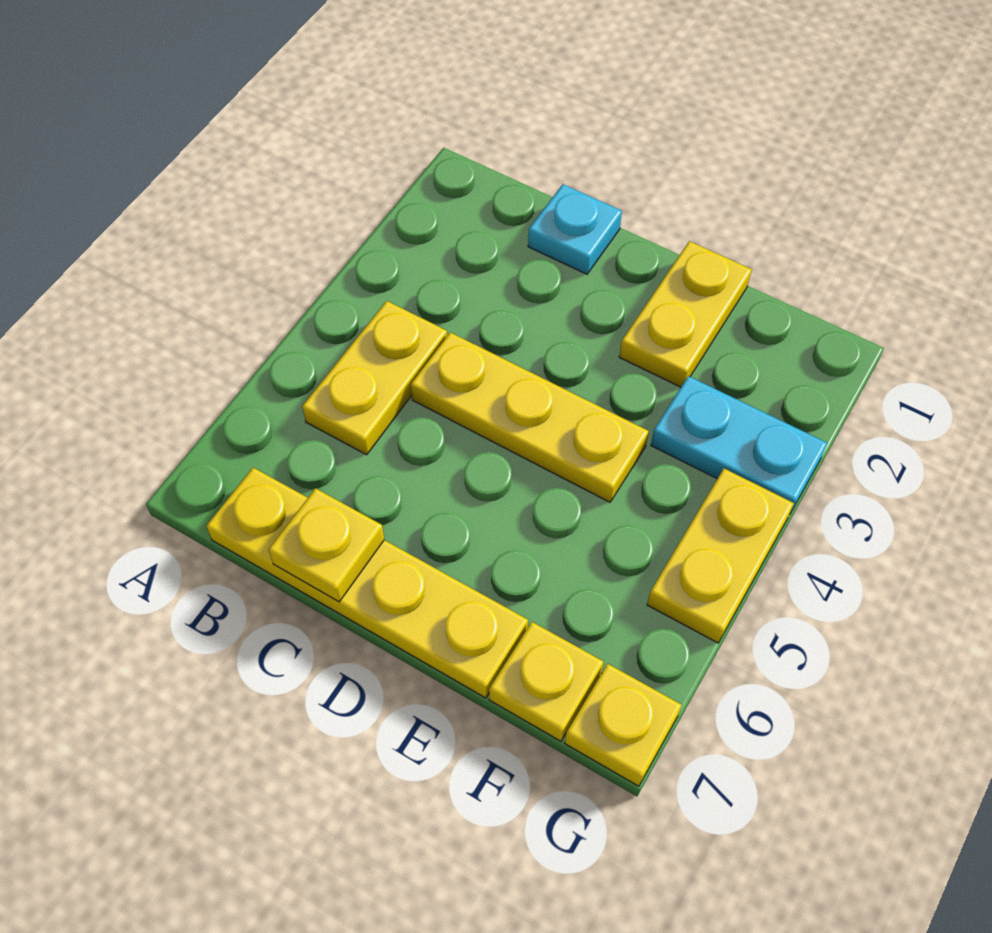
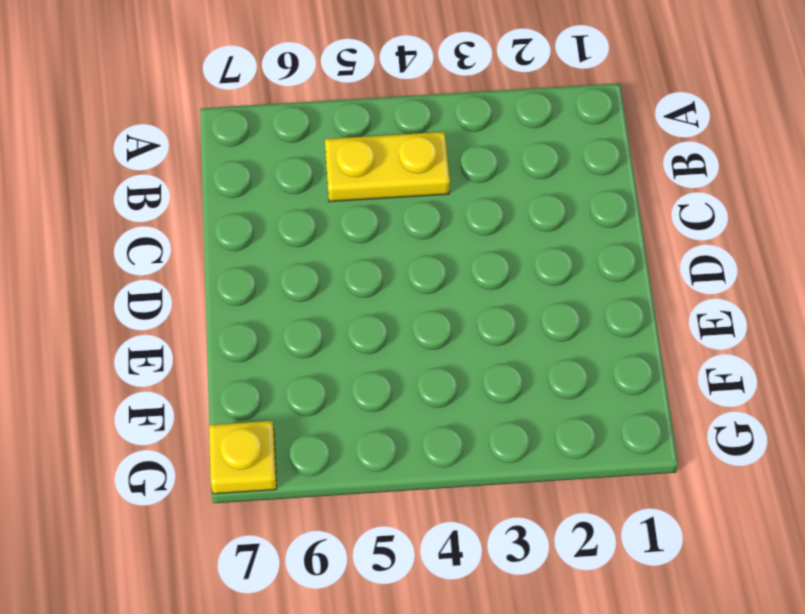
none -> yellow 1x4 plate [206,468,528,698]
none -> cyan 1x1 plate [528,184,622,274]

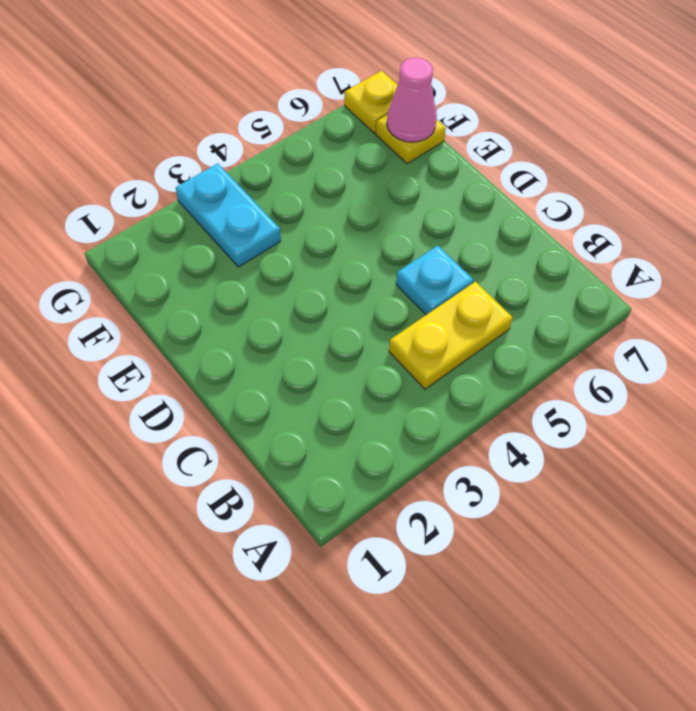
cyan 1x1 plate [396,246,473,315] -> cyan 1x1 plate moved to [528,184,622,274]
pink 1x1 cone [387,58,437,142] -> none
none -> yellow 1x4 plate [206,468,528,698]
none -> yellow 1x3 plate [411,332,649,502]

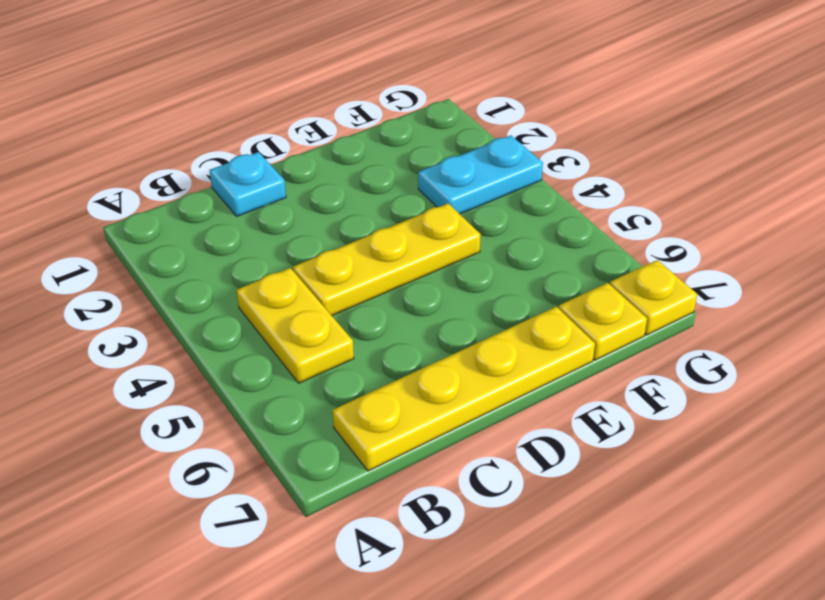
none -> yellow 1x2 plate [619,241,752,387]
none -> yellow 1x2 plate [647,469,794,643]

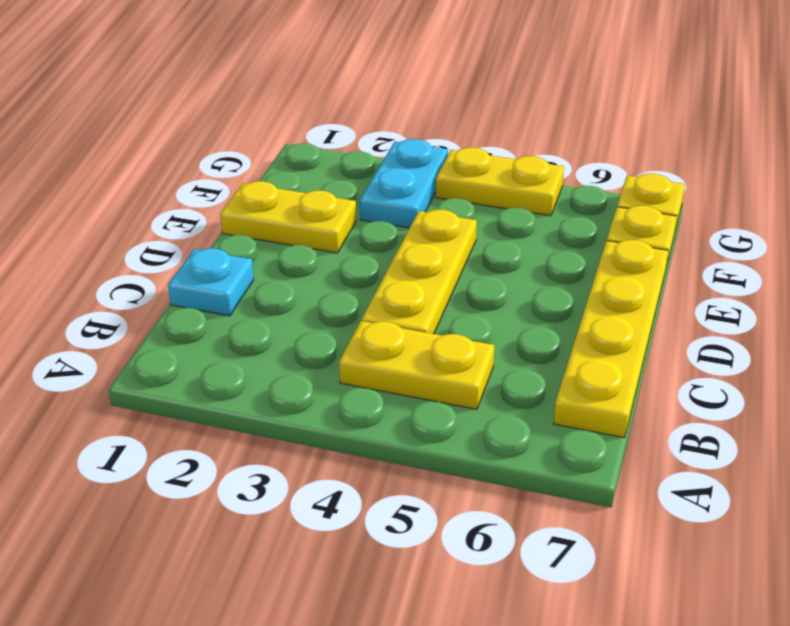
none -> yellow 1x1 plate [269,488,384,602]

